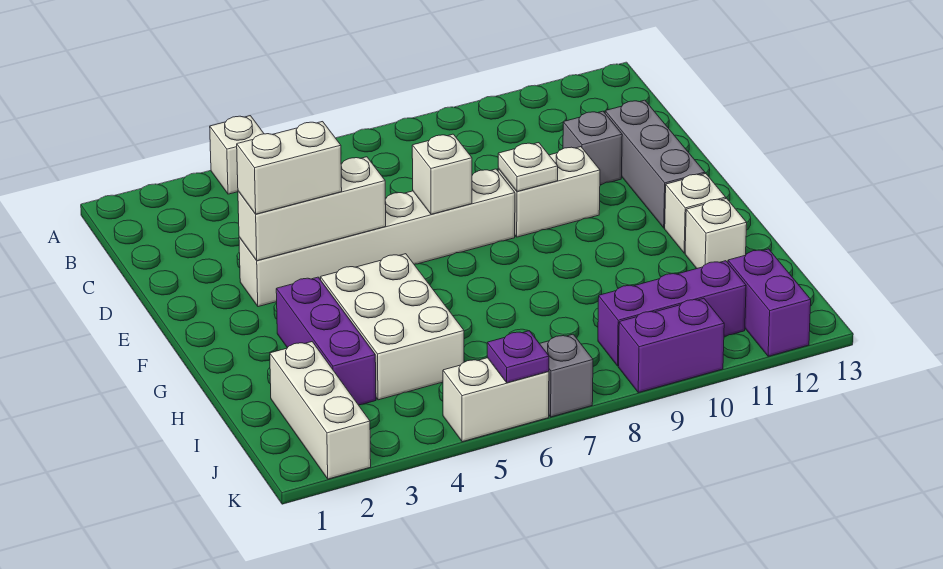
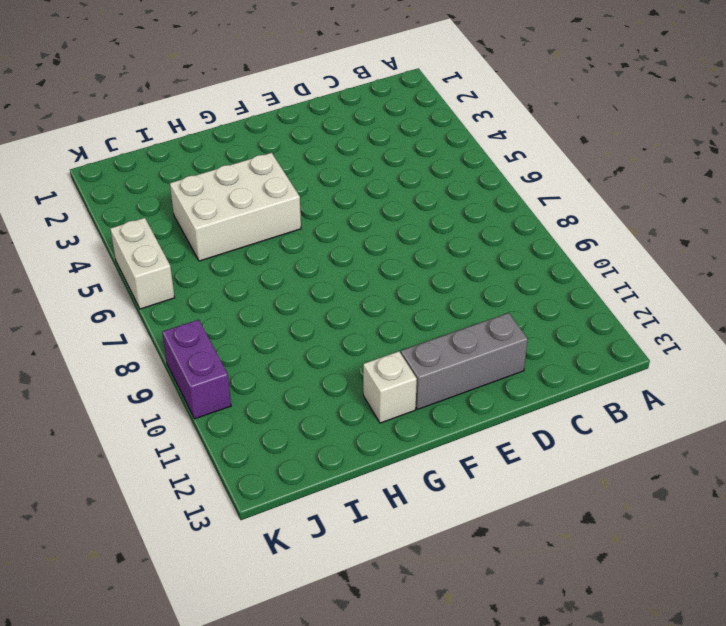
none -> white 1x1 brick [210,116,264,194]
none -> grey 1x1 brick [563,111,622,185]
none -> white 1x6 brick [239,169,515,307]

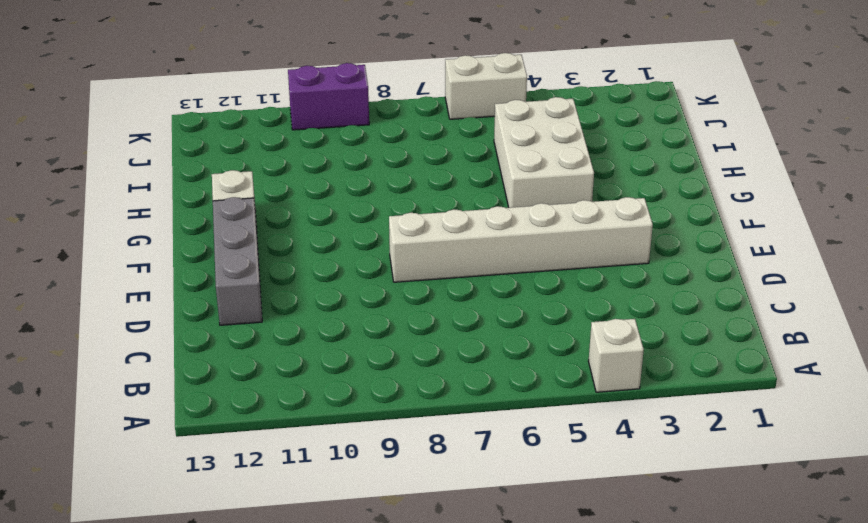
none -> grey 1x1 brick [563,111,622,185]
none -> white 1x2 brick [498,147,600,237]
none -> purple 1x3 brick [276,277,376,405]

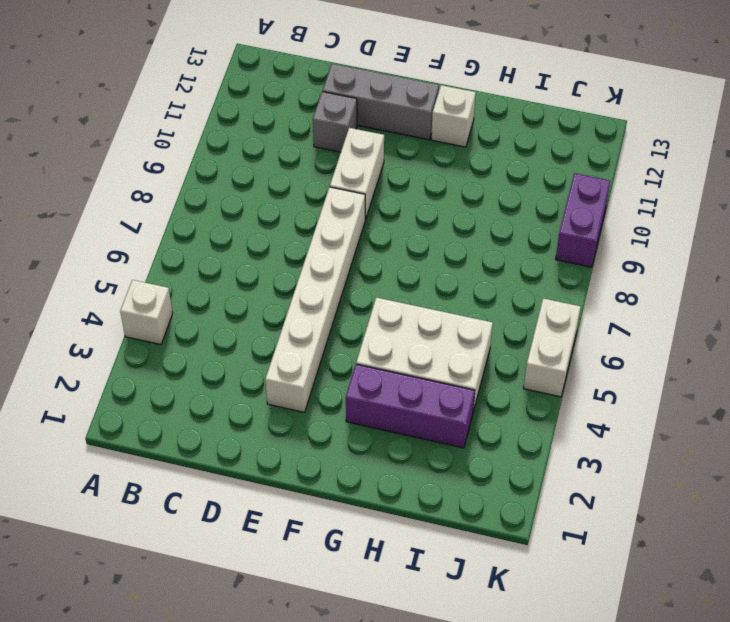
none -> white 1x1 brick [685,198,747,268]
none -> white 1x3 brick [270,342,371,479]
none -> purple 1x3 brick [598,261,746,366]

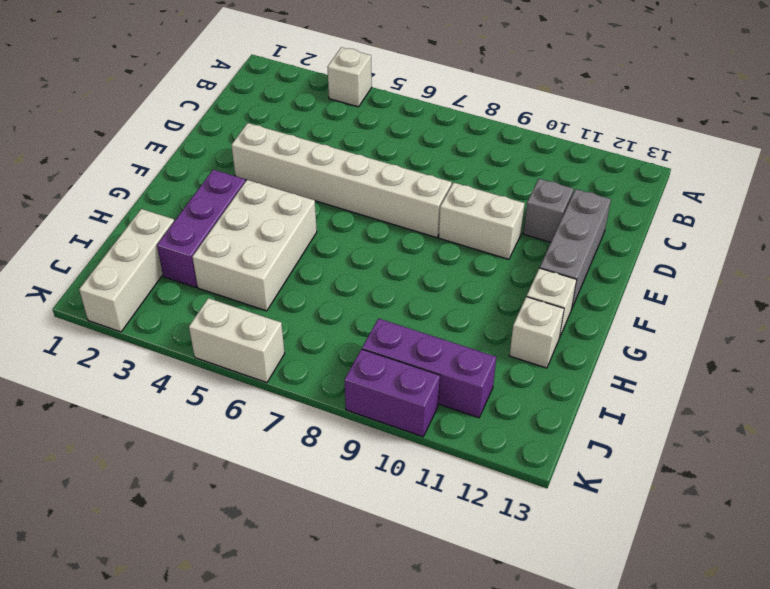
none -> purple 1x2 brick [728,249,811,356]
none -> grey 1x1 brick [539,334,593,417]
none -> white 1x3 brick [238,157,386,261]

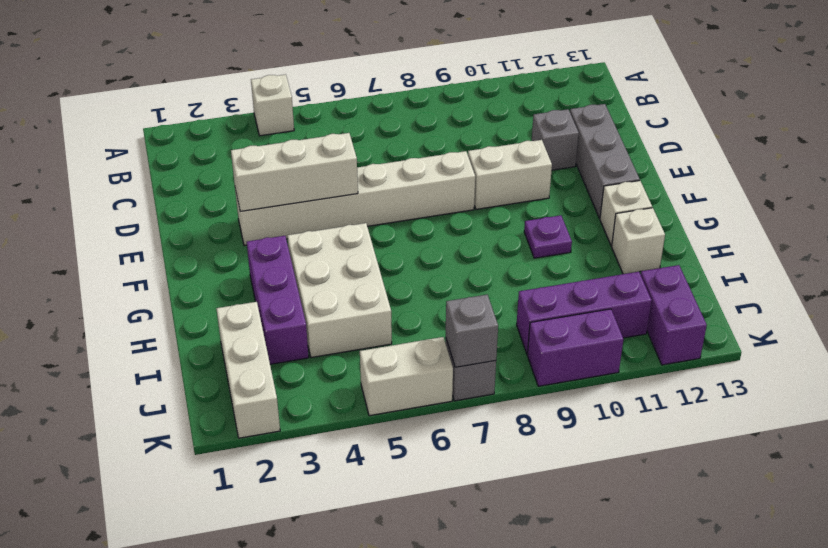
purple 1x1 plate [524,215,572,258] -> purple 1x1 plate moved to [487,331,549,383]
grey 1x1 brick [446,295,498,367] -> none
none -> white 1x1 brick [412,134,472,214]
none -> white 1x1 plate [498,143,558,191]
none -> white 1x2 brick [237,122,342,214]

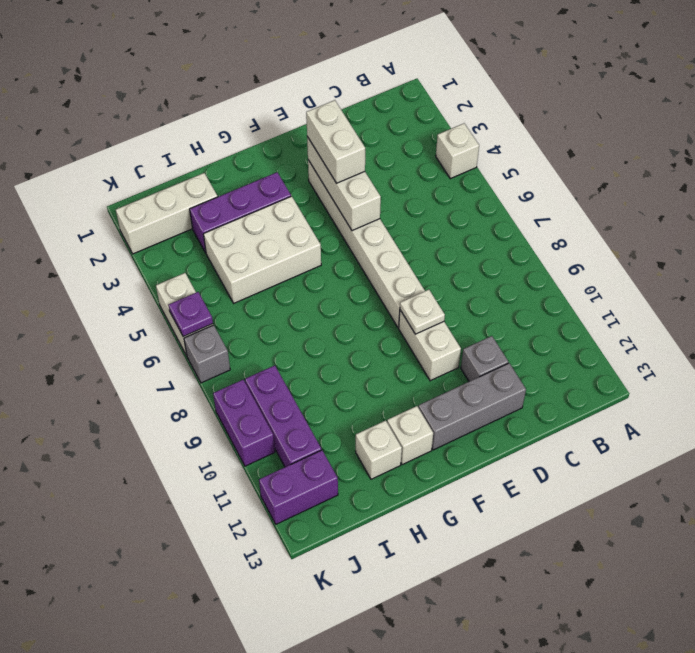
none -> white 1x1 brick [412,134,472,214]

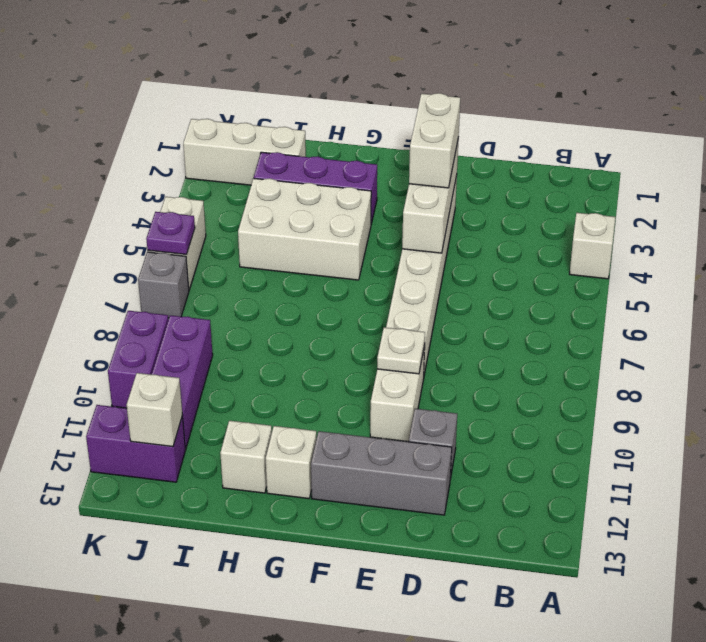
white 1x1 brick [127,373,182,447] -> white 1x1 brick moved to [412,134,472,214]

